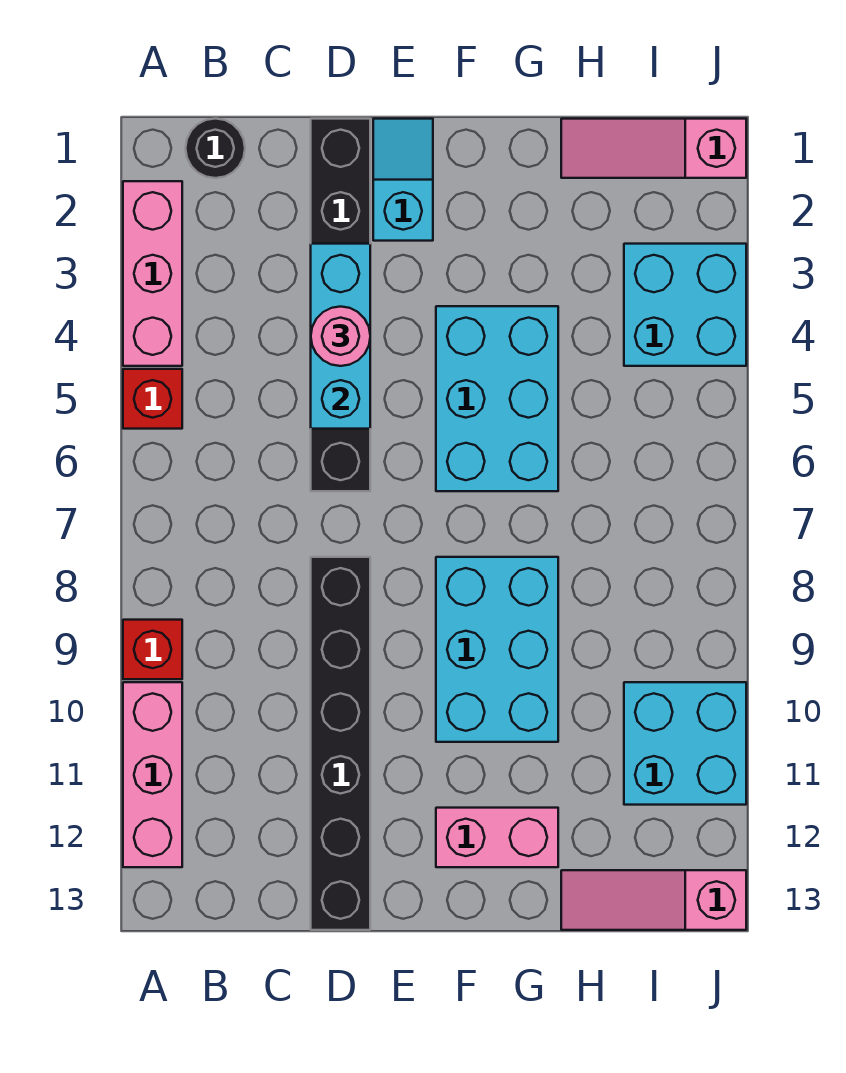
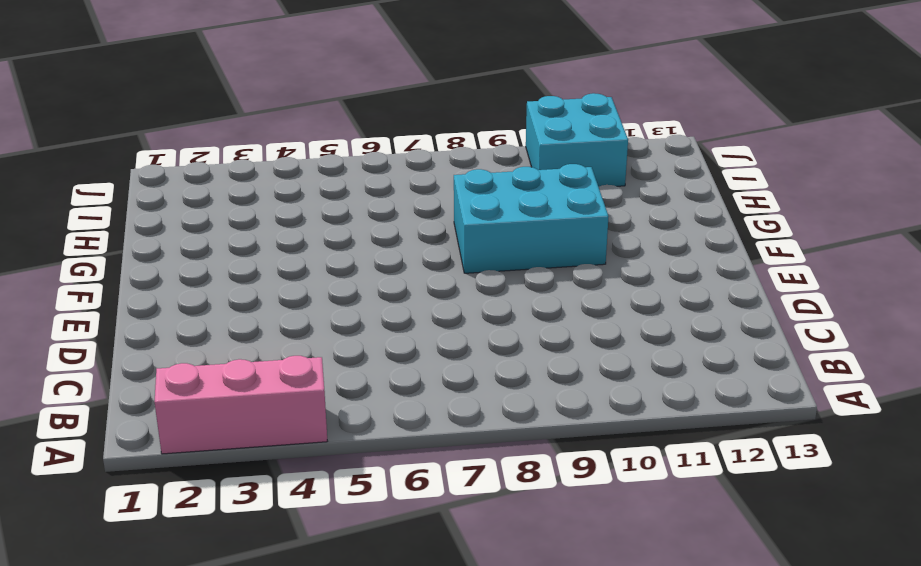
none -> red 1x1 brick [123,369,182,429]
none -> red 1x1 brick [123,620,182,679]
none -> pink 1x3 brick [123,682,182,867]

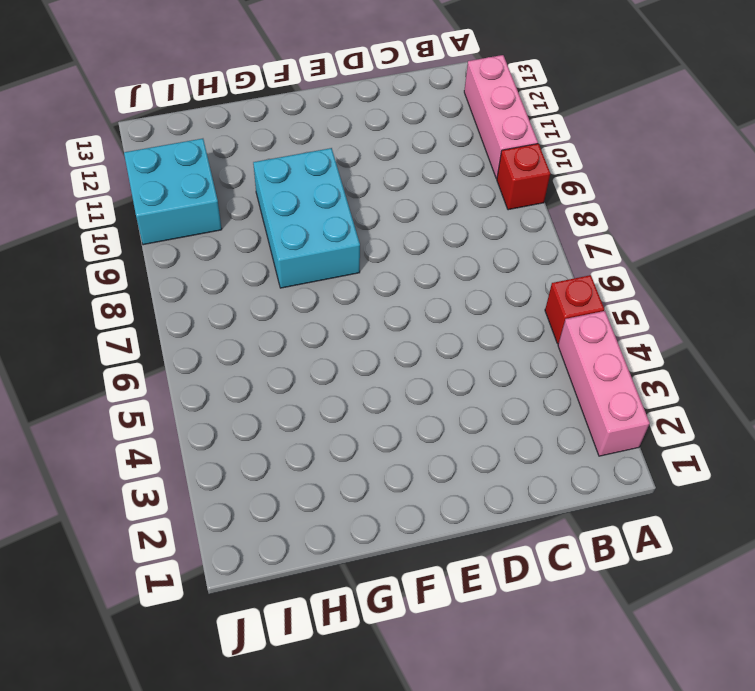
none -> black 1x1 round brick [186,119,245,178]
none -> black 1x6 brick [311,119,370,491]
none -> black 1x6 brick [311,557,370,930]

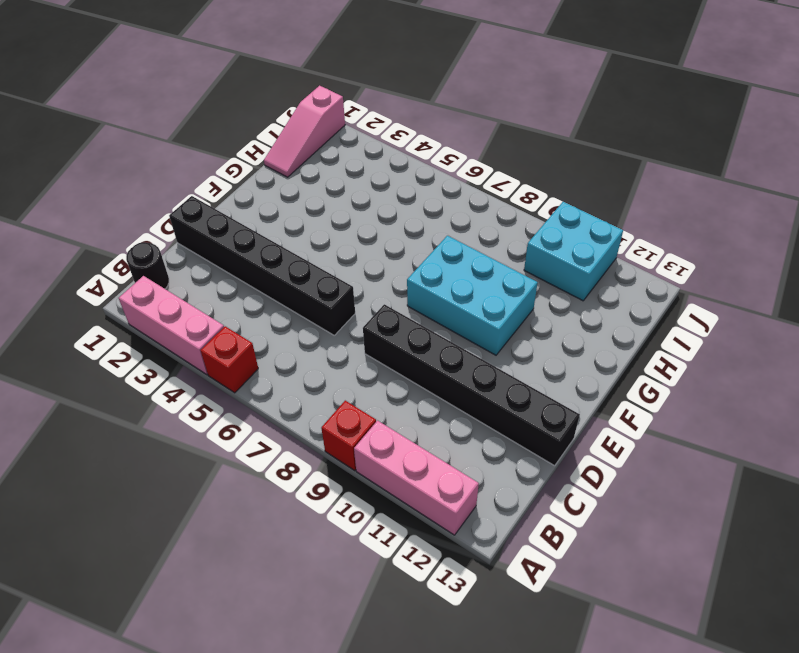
none -> cyan 1x2 slope [373,119,433,241]
none -> cyan 2x3 brick [436,306,558,491]
none -> pink 1x2 brick [436,808,558,867]

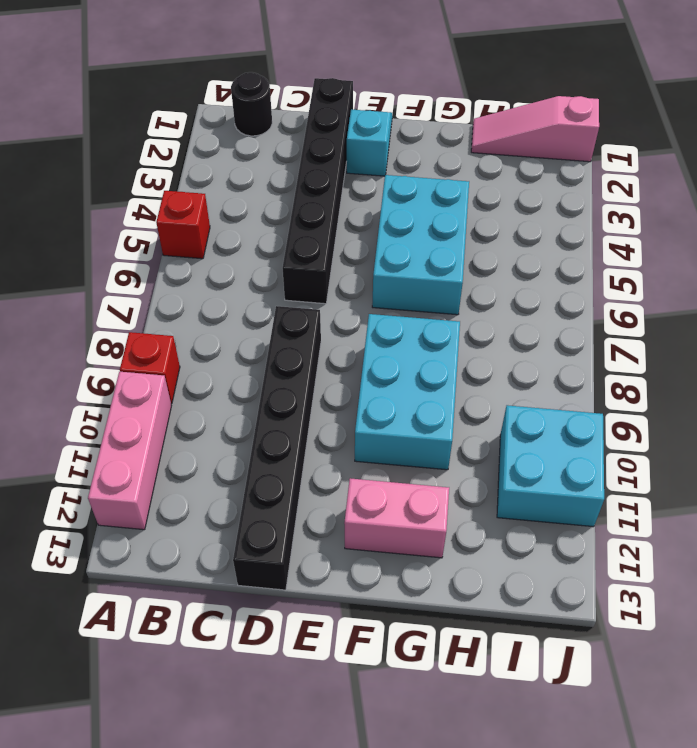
none -> pink 1x3 brick [123,181,182,366]
none -> pink 1x3 slope [561,870,746,930]
none -> cyan 2x2 brick [624,244,746,366]

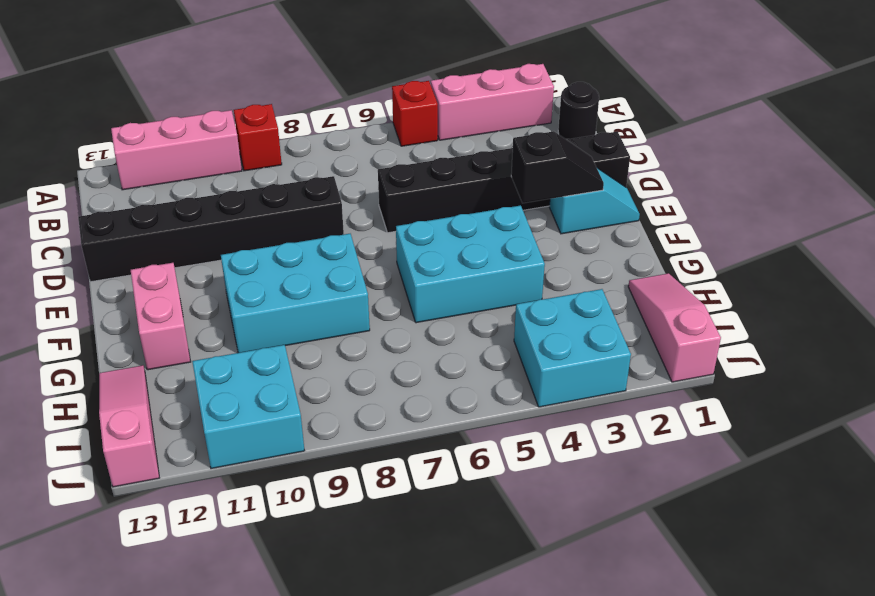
black 1x2 slope [511,131,604,203] -> none
none -> cyan 1x3 brick [311,244,370,429]
none -> pink 1x1 round brick [311,307,370,366]

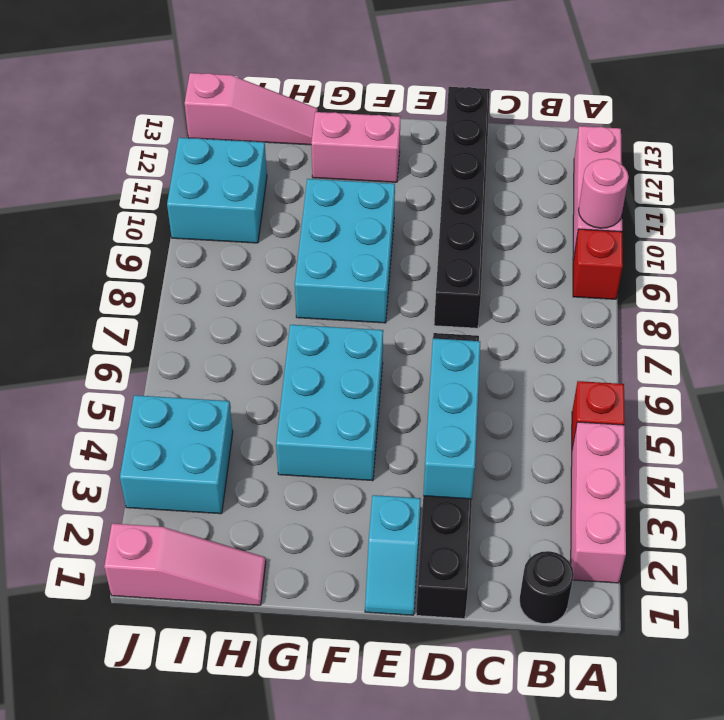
pink 1x1 round brick [578,159,629,228] -> pink 1x1 round brick moved to [311,307,370,366]

